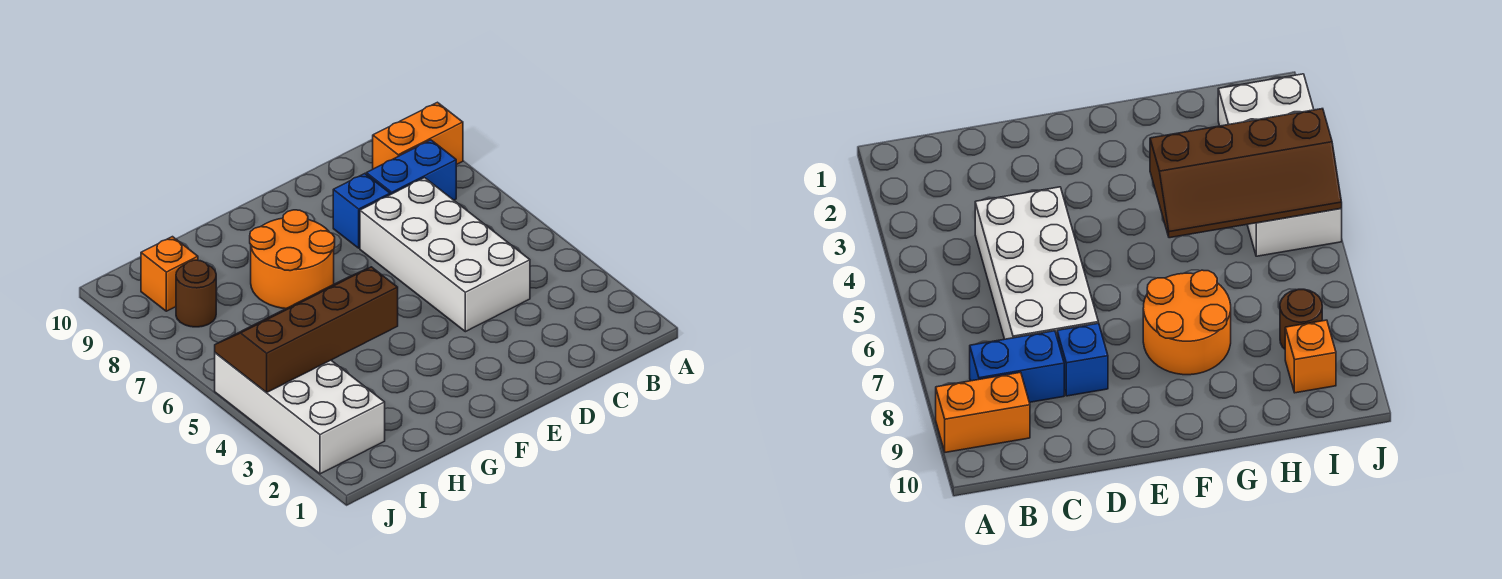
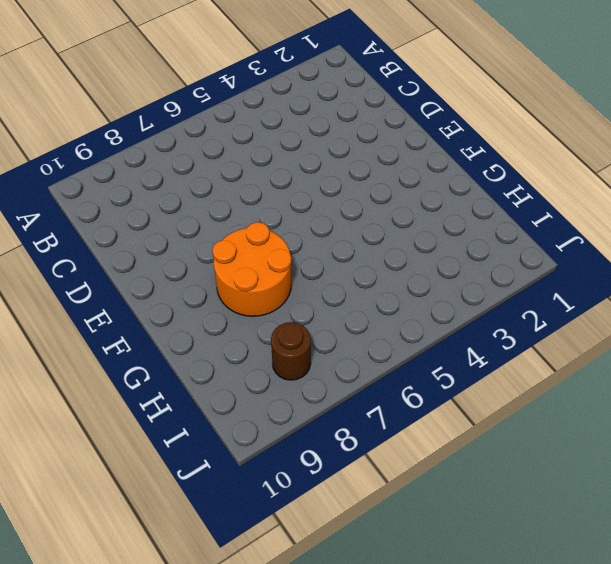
none -> orange 1x2 brick [373,102,463,169]
none -> blue 1x2 brick [366,140,456,200]

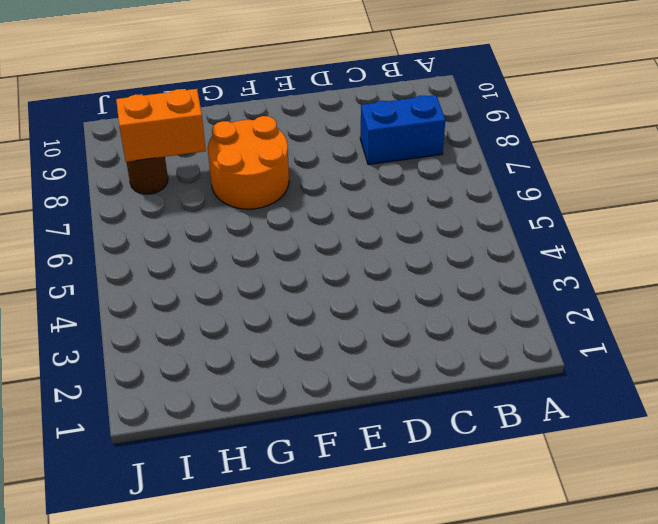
orange 1x2 brick [116,89,206,162] -> orange 1x2 brick moved to [373,102,463,169]
none -> white 2x4 brick [360,178,530,332]
none -> blue 1x1 brick [333,174,390,248]

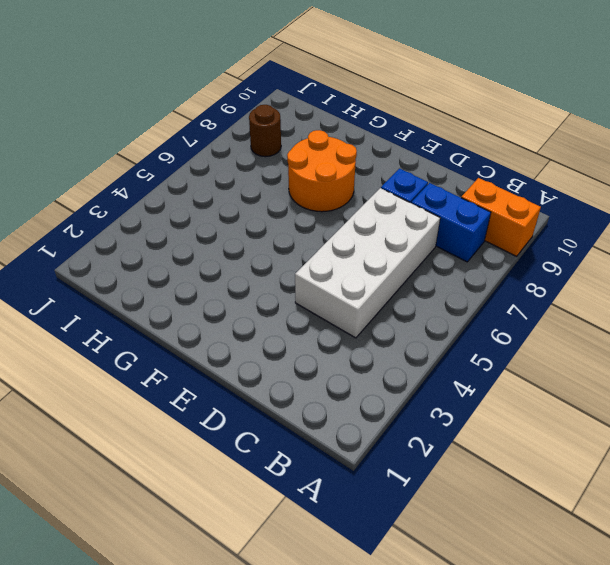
none -> white 2x4 brick [215,353,385,474]
none -> orange 1x1 brick [141,237,198,311]

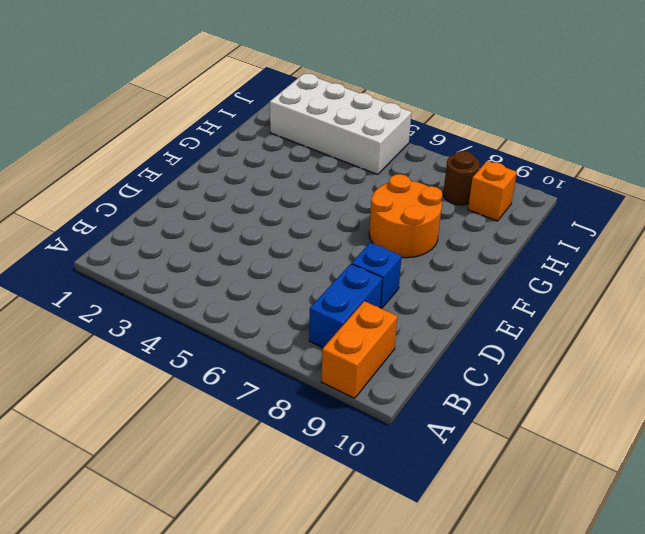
none -> white 2x4 brick [360,178,530,332]
none -> brown 2x4 slope [215,267,398,393]

